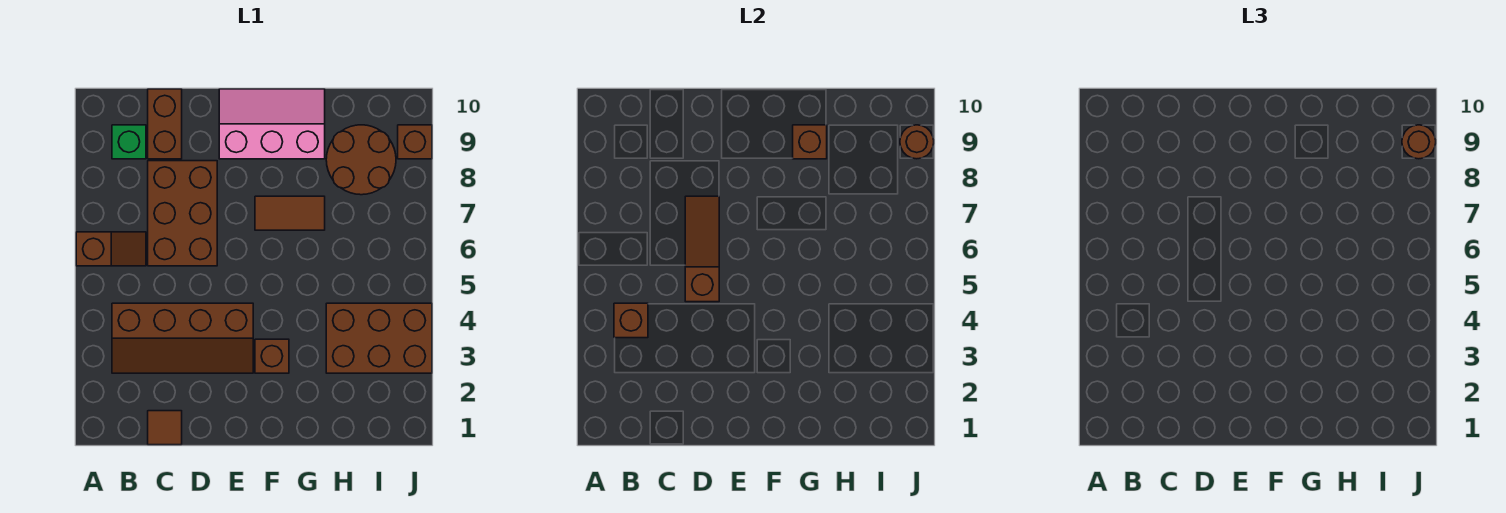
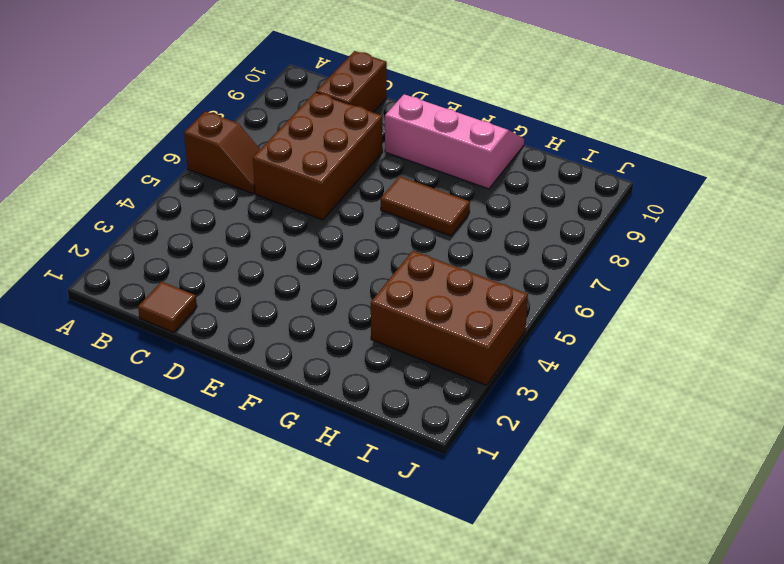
none -> brown 2x4 slope [112,303,253,373]
none -> green 1x1 brick [112,125,146,159]
none -> brown 1x1 brick [255,339,289,373]

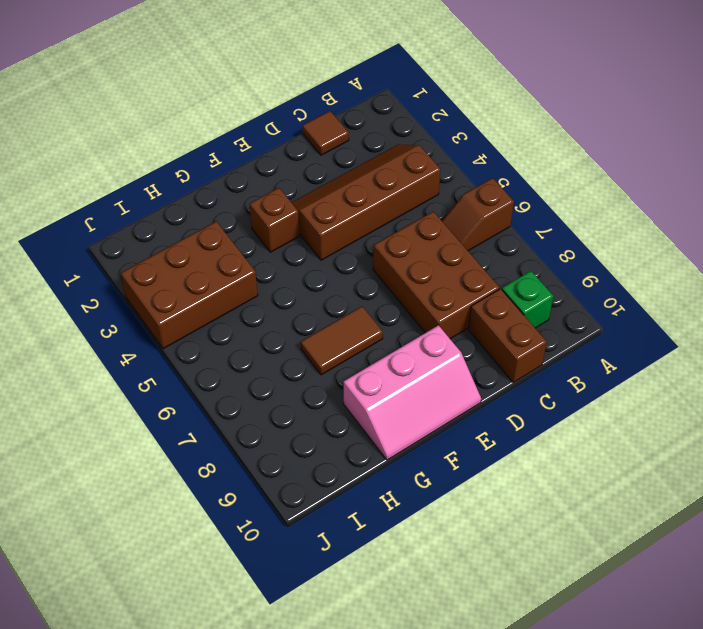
none -> brown 2x2 round brick [326,125,396,195]
none -> brown 1x1 brick [398,125,432,159]
none -> brown 1x1 brick [614,303,648,338]

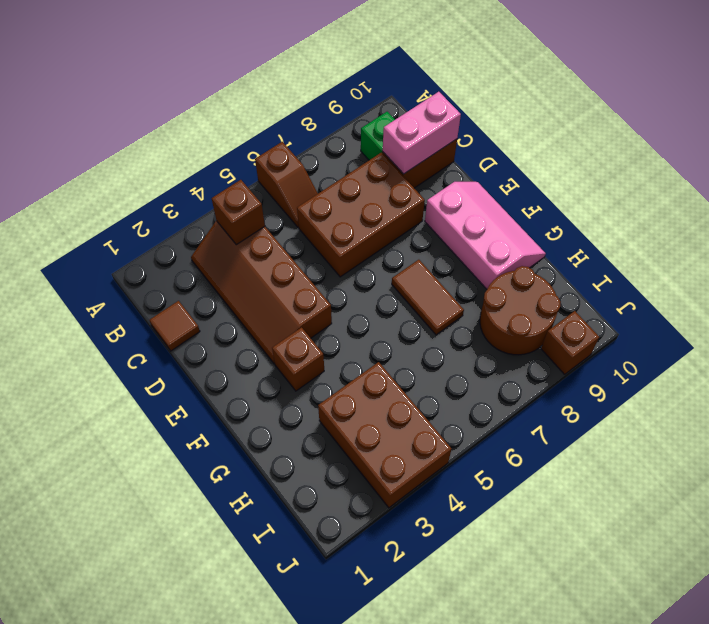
pink 1x2 brick [383,92,461,174] -> none
none -> brown 1x3 slope [685,196,719,302]
none -> brown 1x1 brick [793,125,827,159]
none -> brown 1x1 round brick [900,125,934,159]

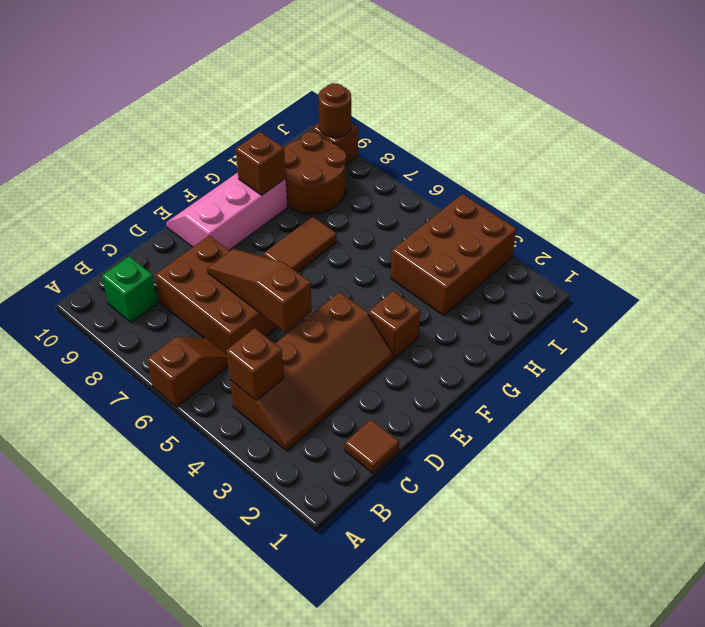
none -> brown 1x2 brick [148,89,182,159]
none -> brown 1x1 round brick [1402,125,1436,159]

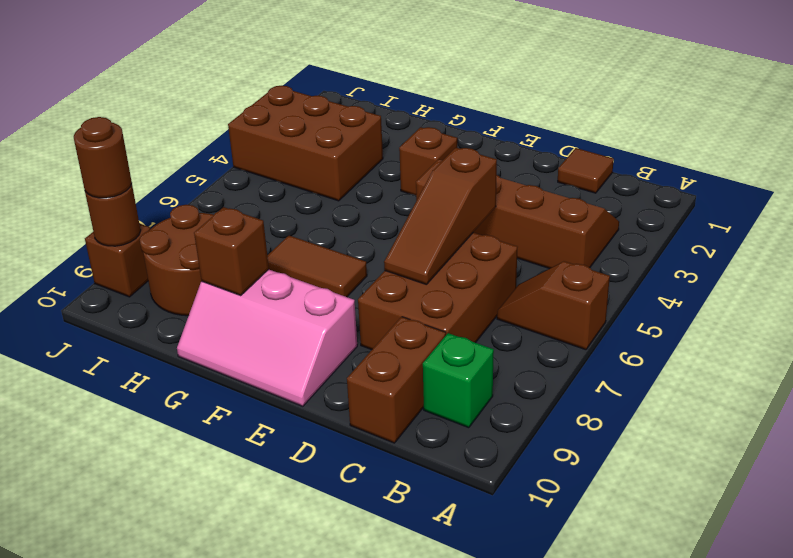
none -> brown 1x1 brick [614,303,648,338]

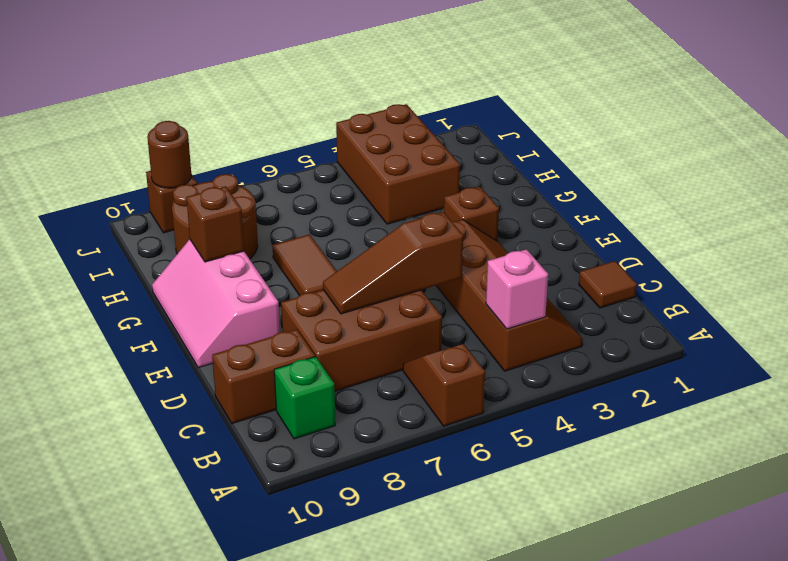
pink 1x1 brick [486,249,548,329] -> brown 1x1 brick [614,303,648,338]
none -> brown 1x1 round brick [1402,125,1436,159]

